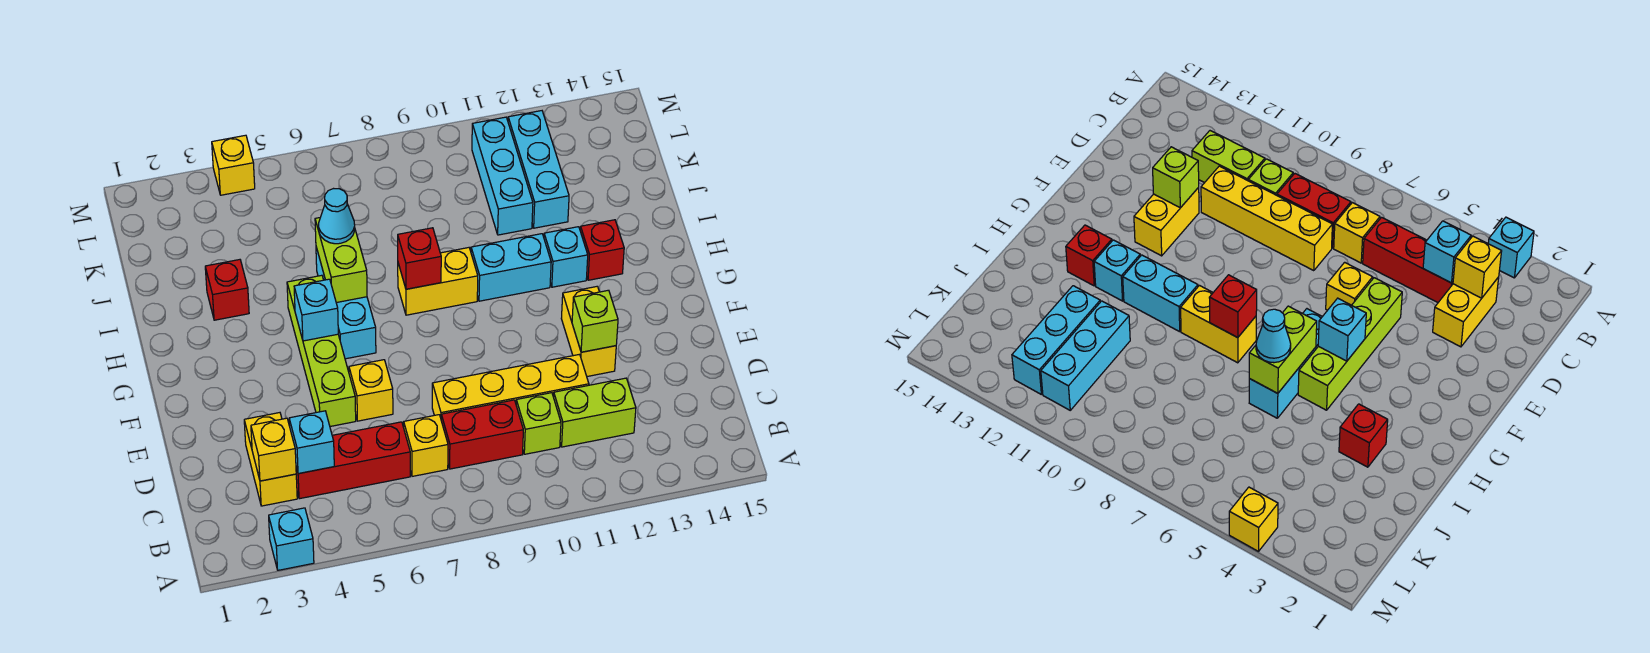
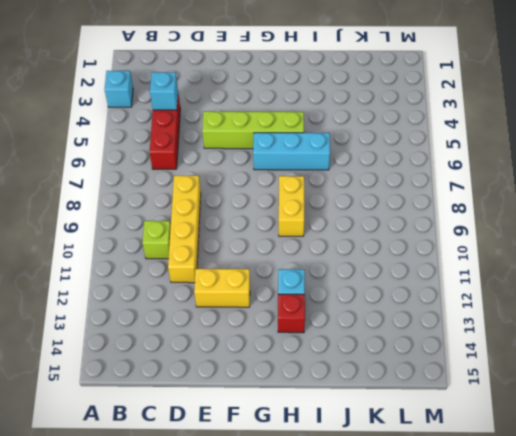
none -> yellow 1x2 brick [244,413,297,506]
none -> yellow 1x1 brick [404,415,448,476]
none -> red 1x2 brick [441,400,523,469]

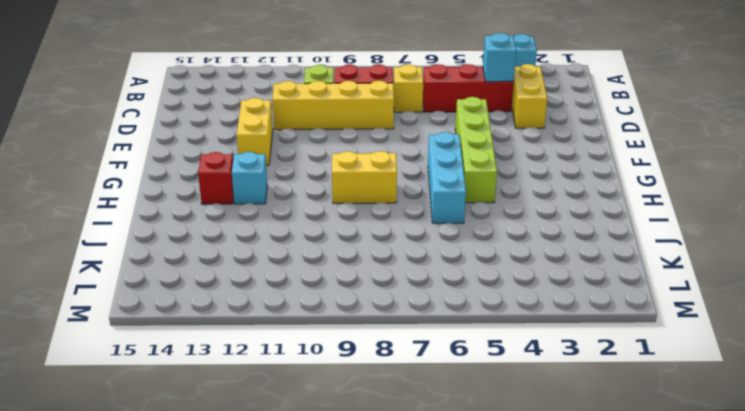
none -> lime 1x2 brick [554,378,636,447]
none -> yellow 1x1 brick [349,360,393,421]
none -> cyan 1x2 brick [471,234,551,301]

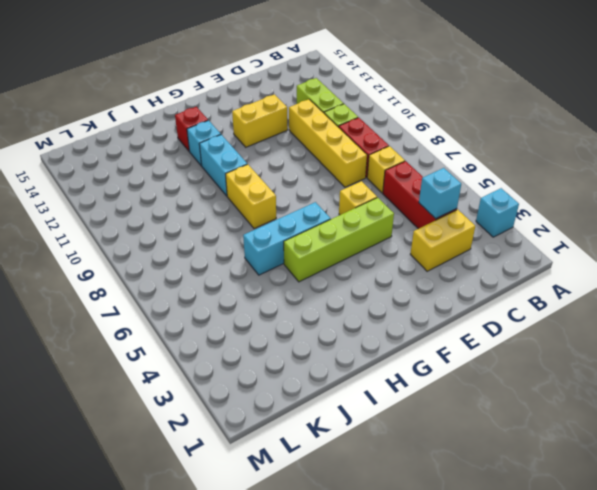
none -> red 1x1 brick [205,260,249,320]
none -> cyan 1x3 brick [472,117,533,235]
none -> cyan 1x3 brick [508,111,569,228]

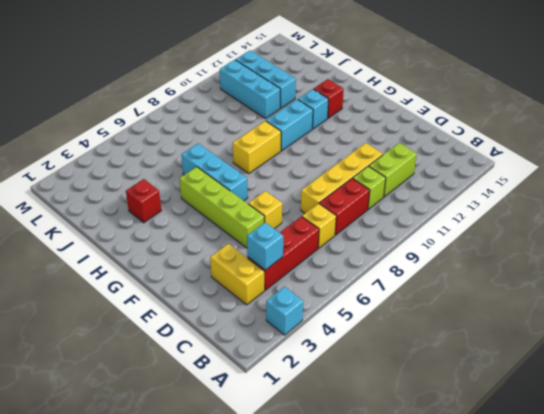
none -> yellow 1x2 brick [561,286,616,376]
none -> yellow 1x1 brick [212,135,255,195]
none -> yellow 1x1 brick [251,418,296,481]

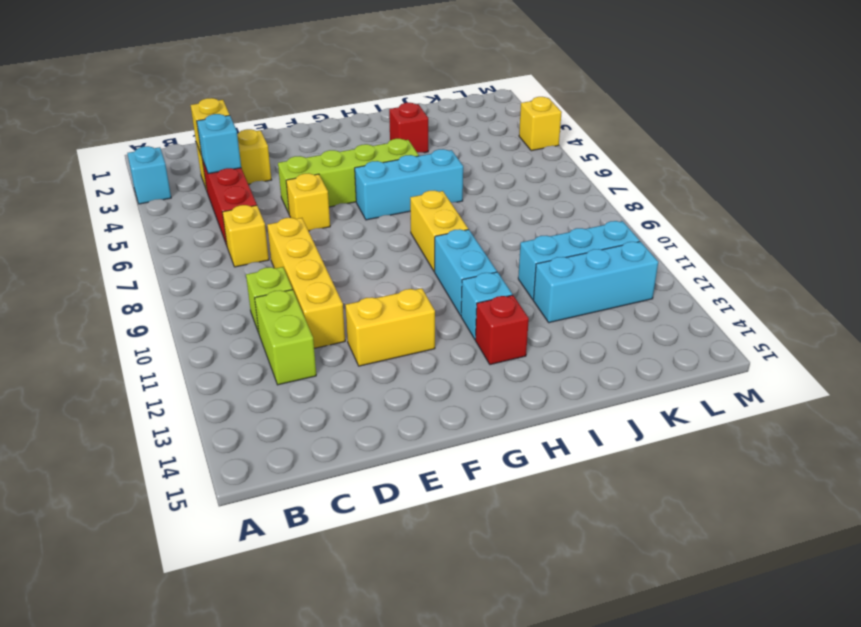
none -> red 1x2 brick [441,400,523,469]
none -> lime 1x1 brick [572,290,618,352]
none -> cyan 1x1 brick [294,279,338,341]

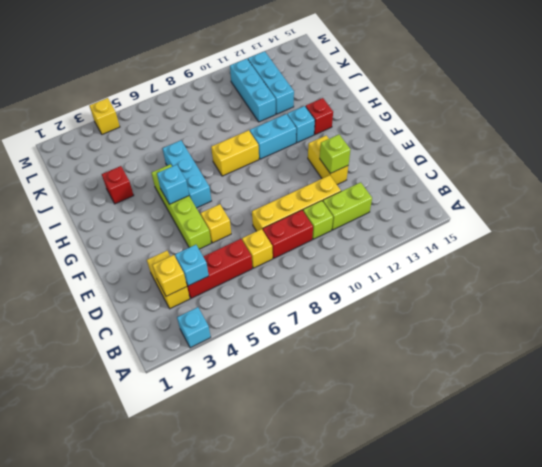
none -> lime 1x2 brick [315,218,367,303]
none -> red 1x1 brick [398,228,441,289]
none -> cyan 1x1 cone [319,189,355,244]

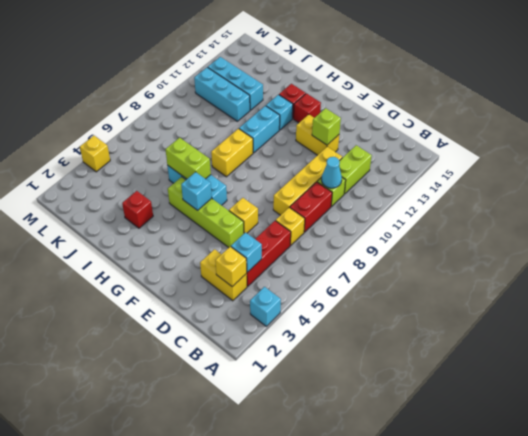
cyan 1x1 cone [321,157,342,188] -> cyan 1x1 cone moved to [319,189,355,244]
red 1x1 brick [294,93,321,123] -> red 1x1 brick moved to [398,228,441,289]

